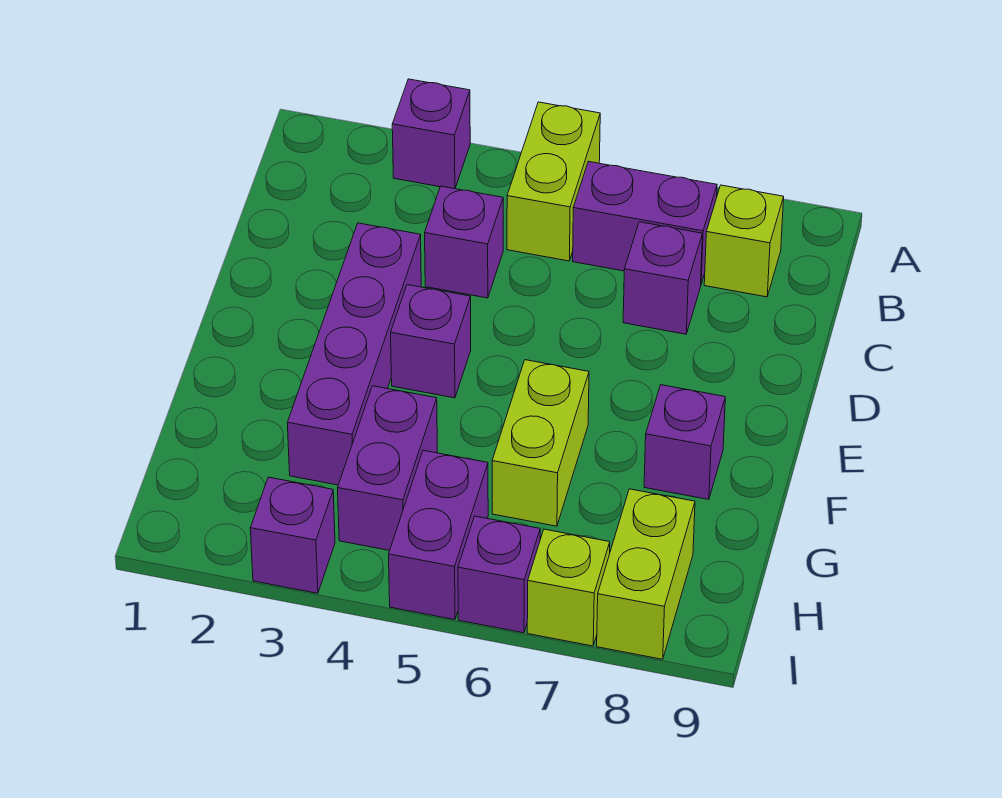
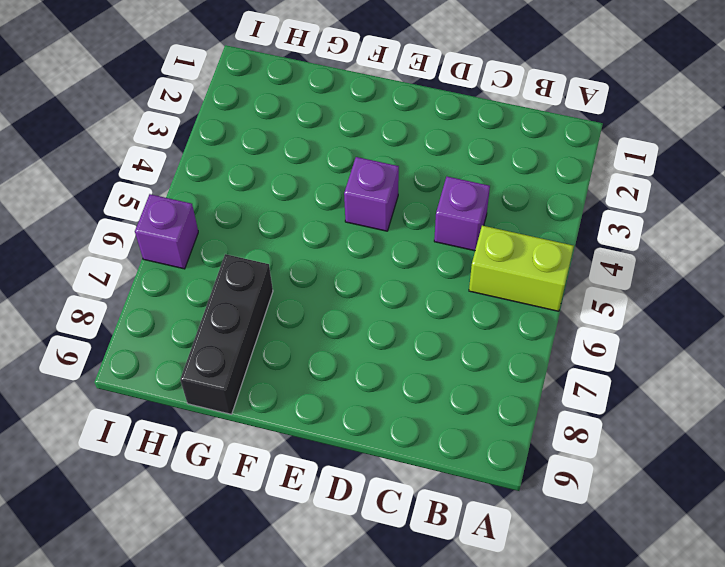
black 1x3 brick [180,254,273,414] -> none
none -> purple 1x1 brick [392,79,470,189]
none -> purple 1x2 brick [573,161,717,284]
none -> lime 1x1 brick [704,185,784,297]

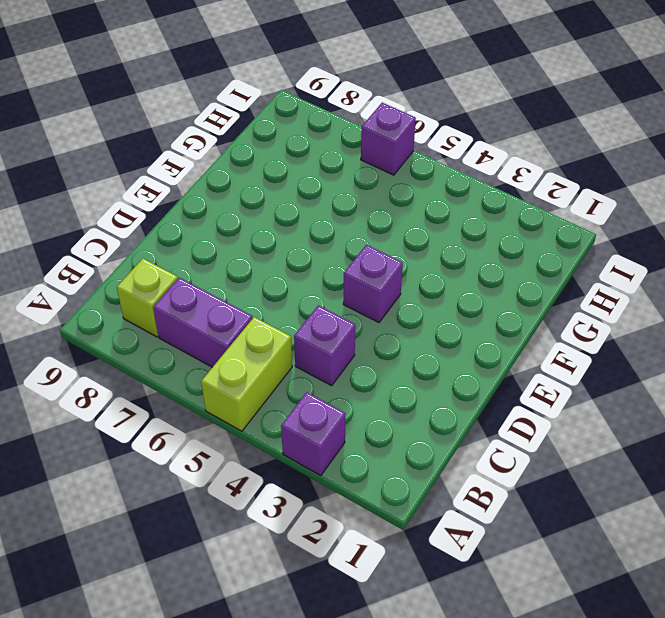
none -> purple 1x1 brick [623,222,702,334]
none -> purple 1x4 brick [287,223,421,485]
none -> lime 1x2 brick [492,360,589,526]

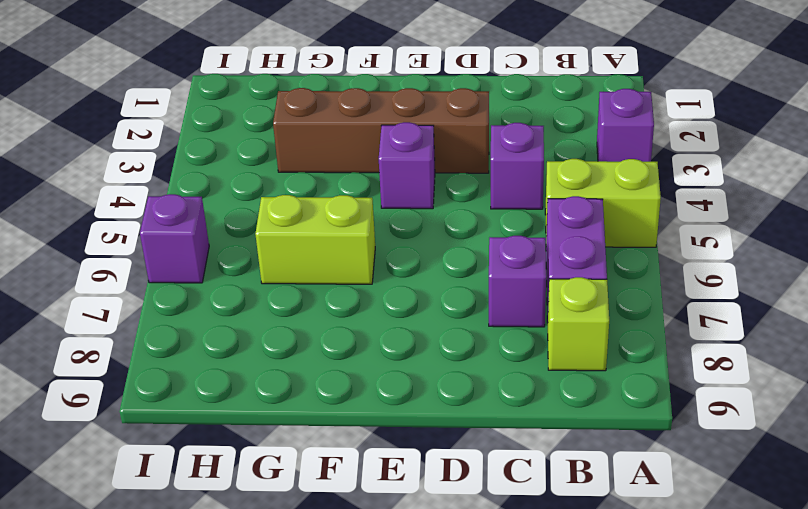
brown 1x4 brick [273,88,489,173] -> purple 1x4 brick [287,223,421,485]
none -> purple 1x1 brick [644,385,725,500]
none -> purple 1x2 brick [338,386,437,551]
none -> purple 1x2 brick [389,450,488,620]

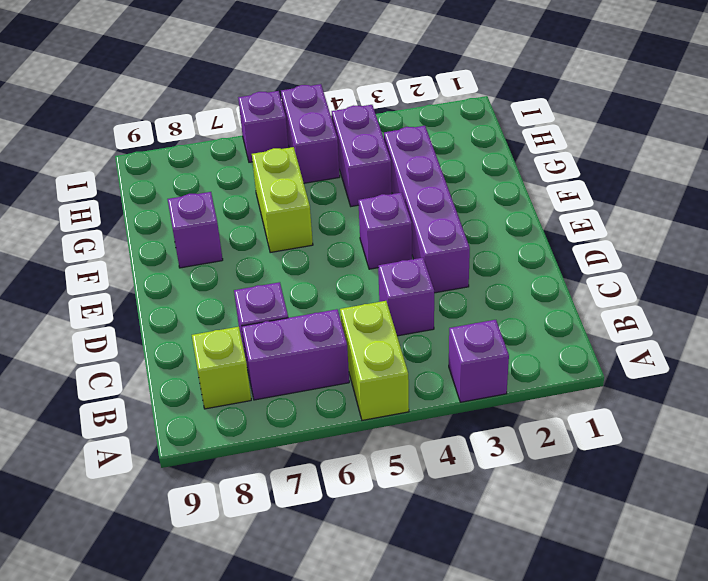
none -> lime 1x2 brick [597,489,695,659]
none -> purple 1x1 brick [250,477,335,593]
none -> lime 1x1 brick [527,529,610,646]

